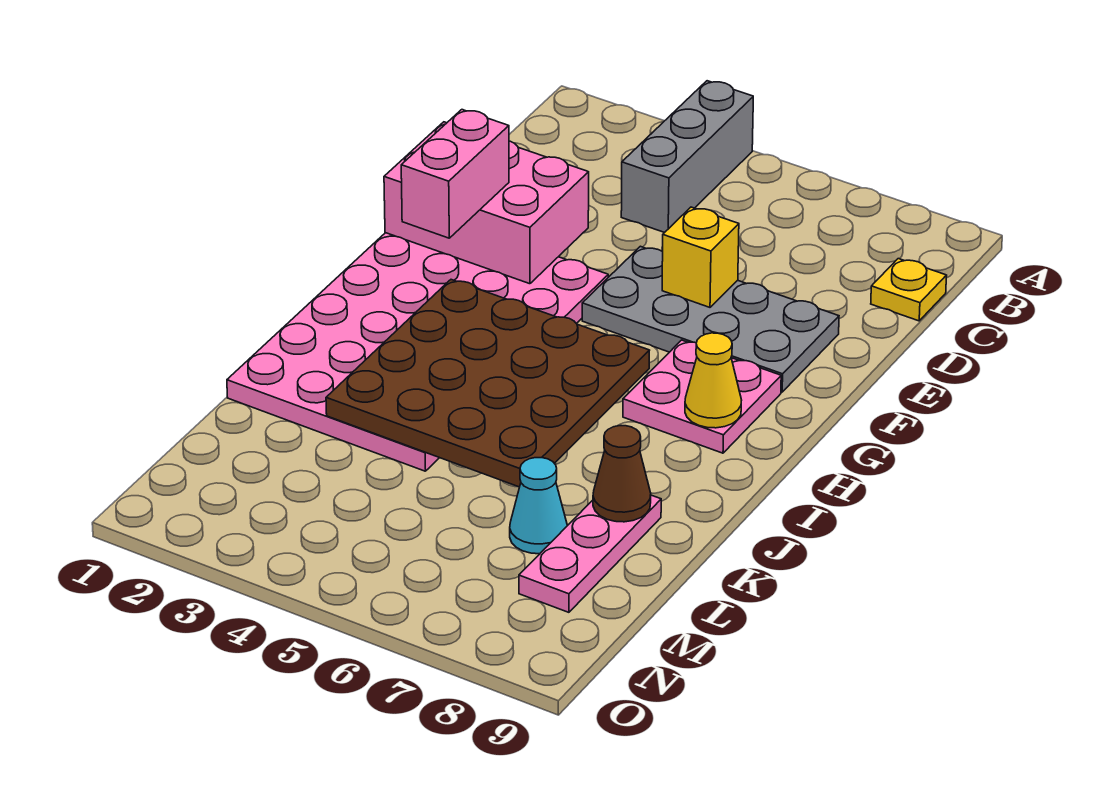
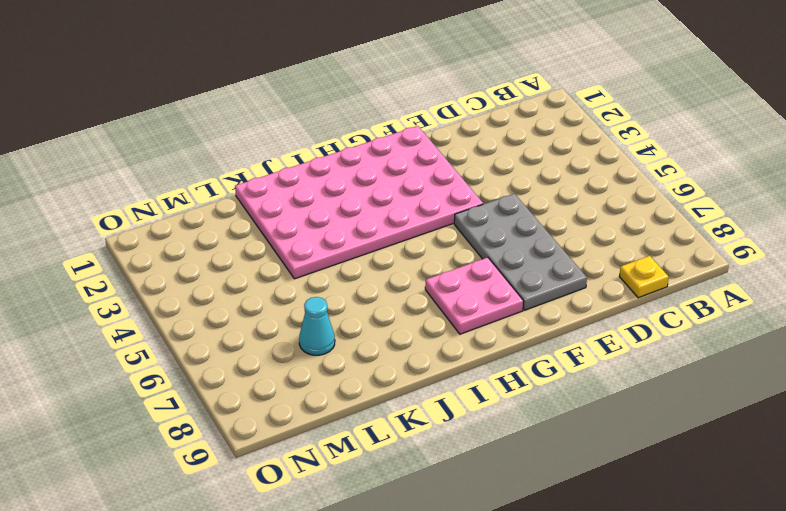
none -> grey 1x3 brick [621,81,753,233]
none -> pink 1x3 plate [519,495,661,612]
none -> pink 2x3 brick [384,122,589,284]

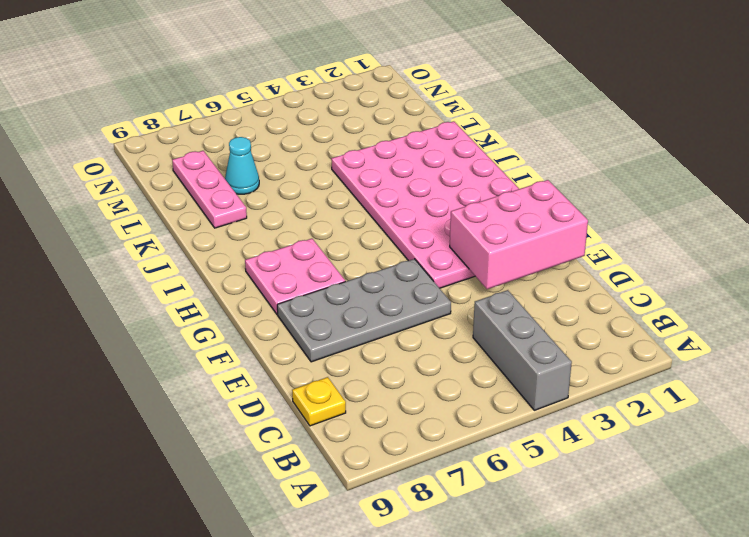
none -> yellow 1x1 brick [662,207,739,307]
none -> brown 4x4 plate [326,280,650,487]
none -> yellow 1x1 cone [685,333,741,428]

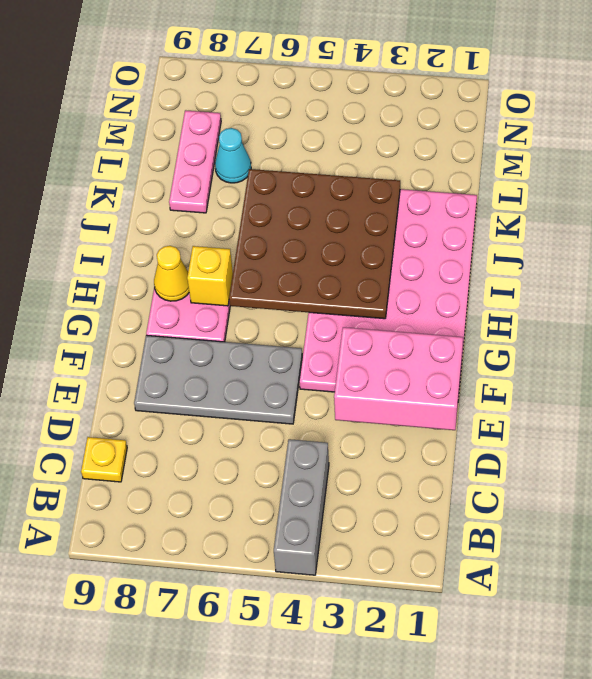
yellow 1x1 brick [187,246,233,306] -> yellow 1x1 brick moved to [662,207,739,307]
none -> brown 1x1 cone [593,426,651,522]
none -> pink 1x2 brick [401,110,509,238]

